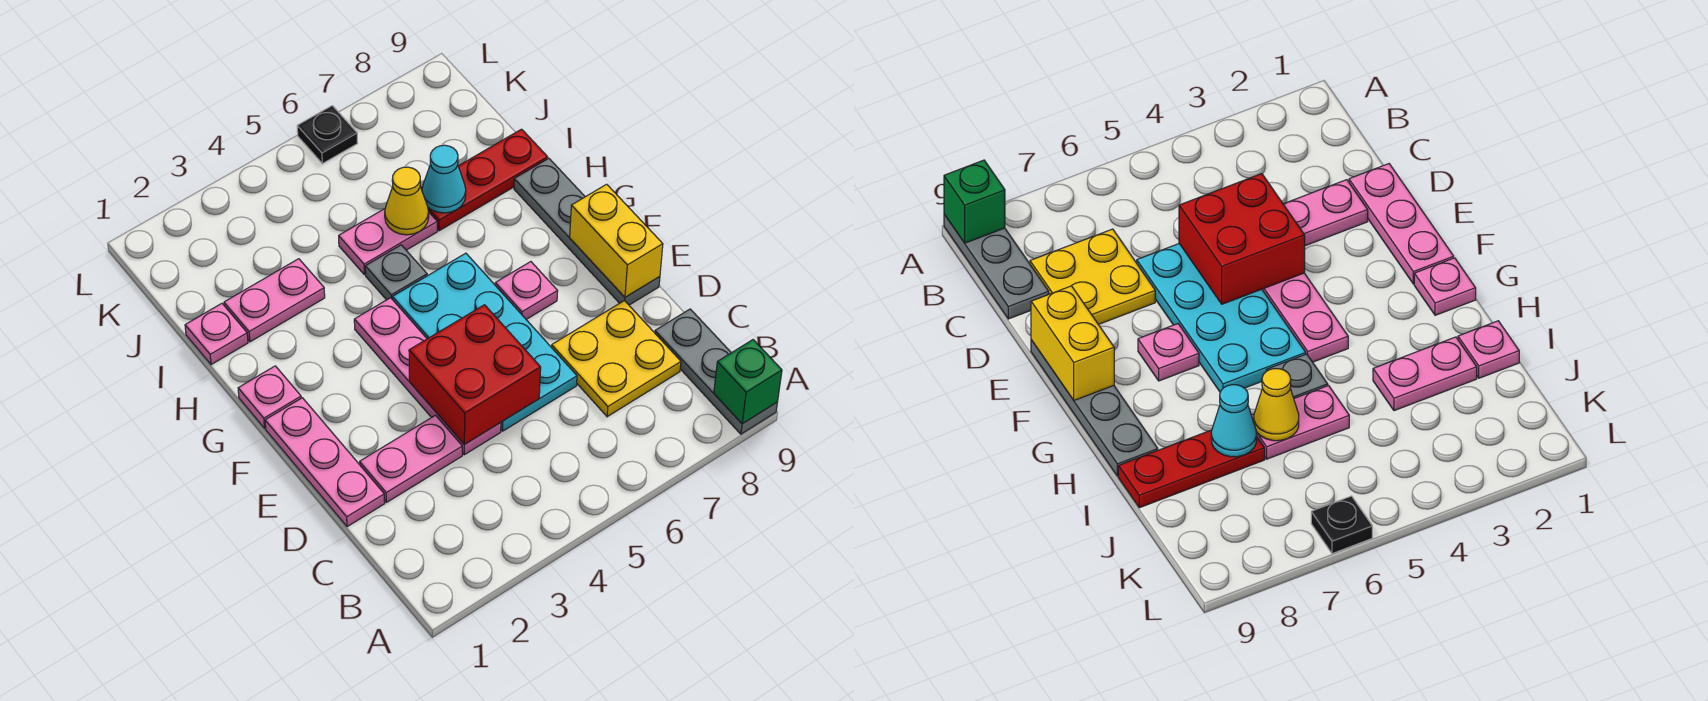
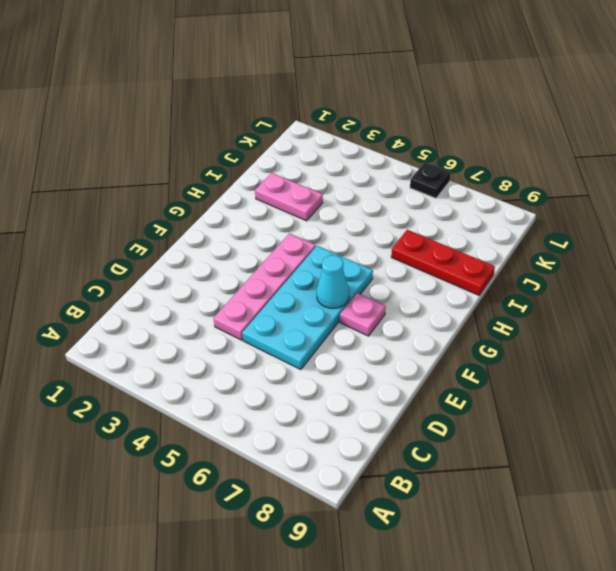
cyan 1x1 cone [316,255,349,308] -> cyan 1x1 cone moved to [422,145,466,213]
none -> grey 1x3 plate [655,309,777,434]
none -> yellow 2x2 plate [552,300,681,417]
none -> pink 1x3 plate [265,398,385,527]

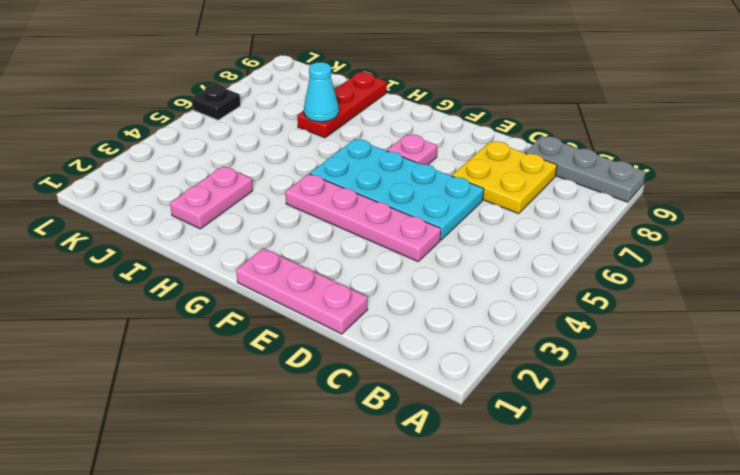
none -> pink 1x2 plate [360,415,462,502]
none -> grey 1x4 plate [514,158,660,305]
none -> pink 1x1 plate [238,366,301,428]

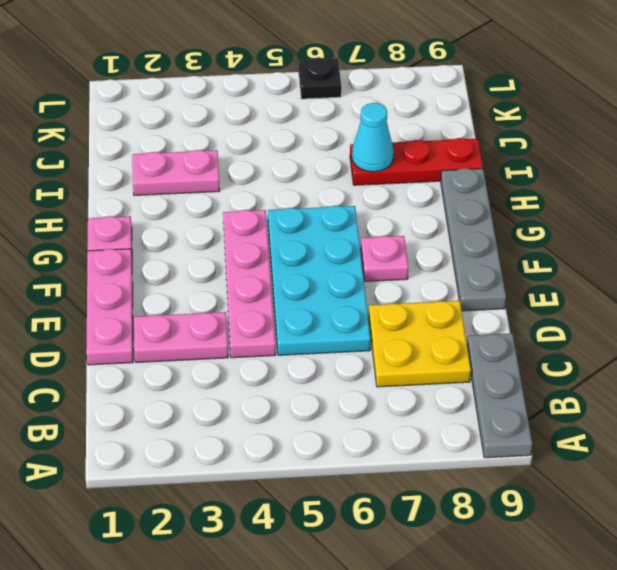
none -> grey 1x1 plate [365,245,427,300]
none -> pink 1x1 plate [185,303,248,365]
none -> pink 1x2 plate [339,209,437,275]

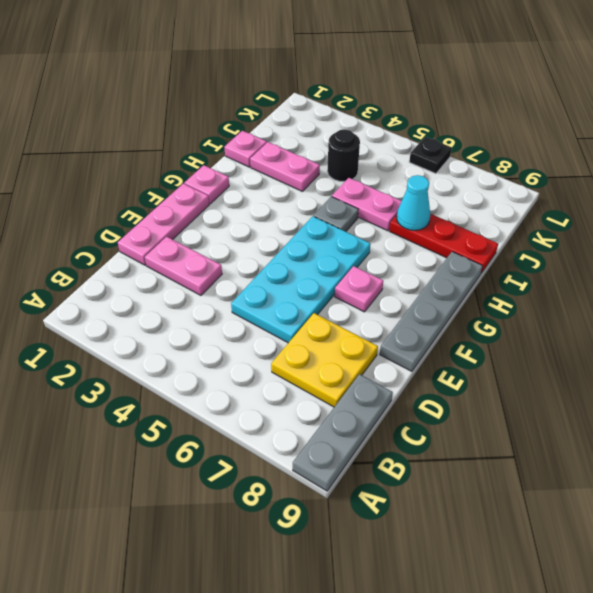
black 1x1 round brick [327,129,360,181] -> none
none -> pink 1x4 plate [354,298,501,455]
none -> green 1x1 brick [714,340,782,424]
none -> red 2x2 brick [409,305,541,444]

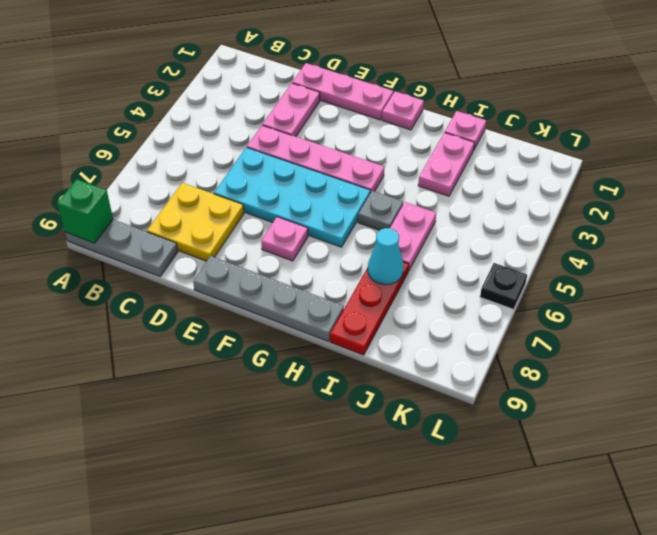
none -> red 2x2 brick [409,305,541,444]
none -> yellow 1x2 brick [570,184,663,297]
none -> yellow 1x1 cone [385,167,429,235]

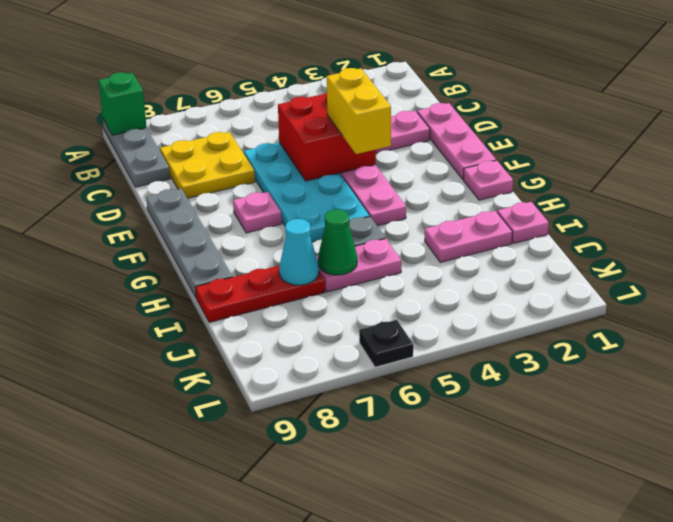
yellow 1x2 brick [327,68,391,154] -> yellow 1x2 brick moved to [570,184,663,297]
green 1x1 cone [318,209,357,275] -> yellow 1x1 cone [385,167,429,235]

